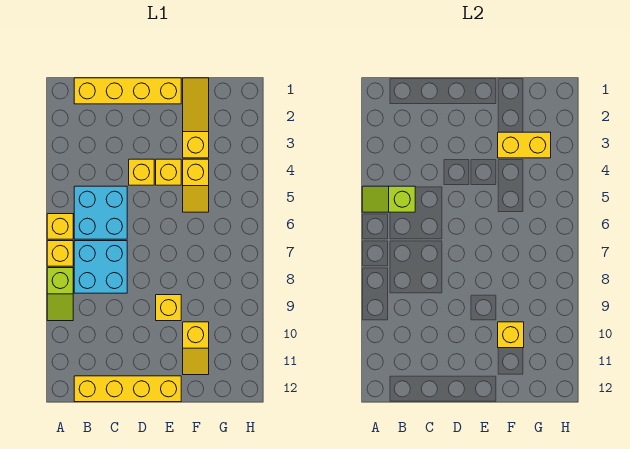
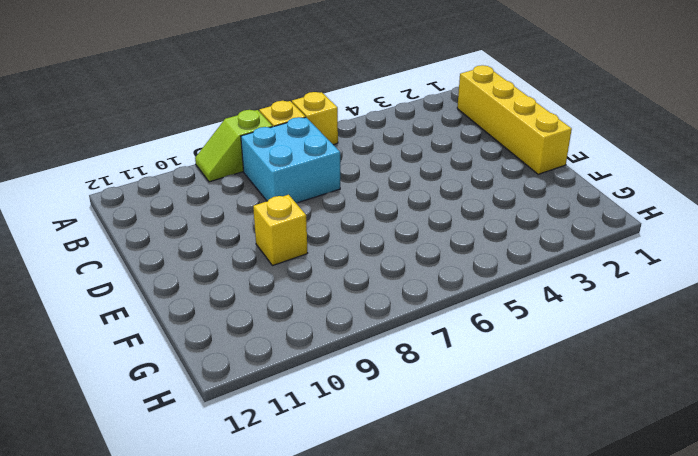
none -> cyan 2x2 brick [74,186,127,239]
none -> yellow 1x4 brick [74,376,181,402]
none -> yellow 1x1 brick [129,159,154,185]

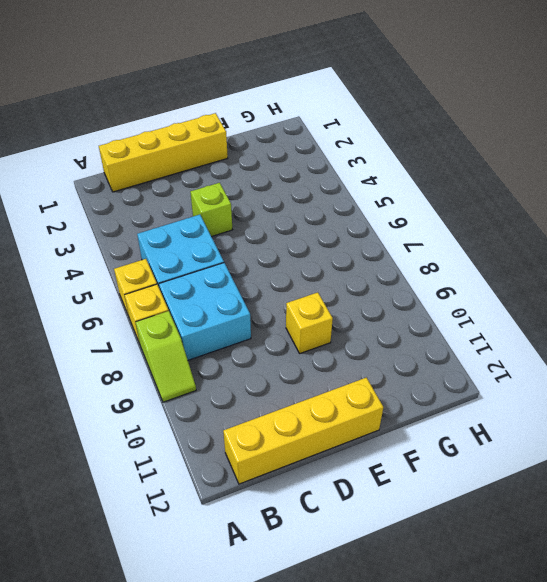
lime 1x1 brick [190,183,232,237] -> yellow 1x1 brick [129,159,154,185]
none -> yellow 1x1 brick [156,159,181,185]
none -> yellow 1x3 slope [183,78,209,158]
none -> yellow 1x2 slope [183,159,209,212]

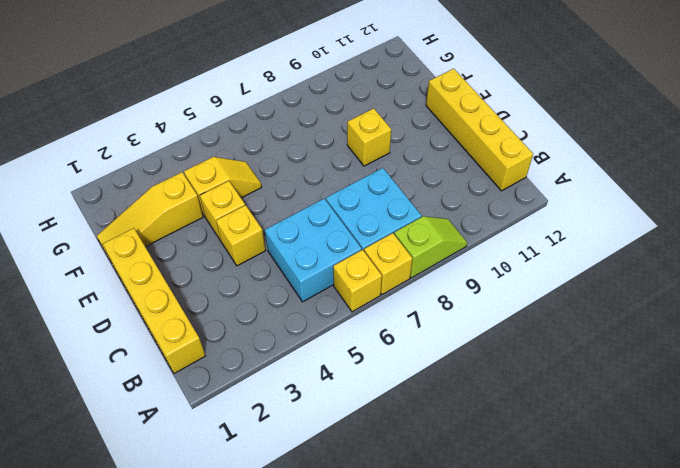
none -> yellow 1x2 slope [183,322,209,375]
none -> lime 1x2 slope [362,186,415,212]
none -> yellow 1x2 brick [498,132,551,158]

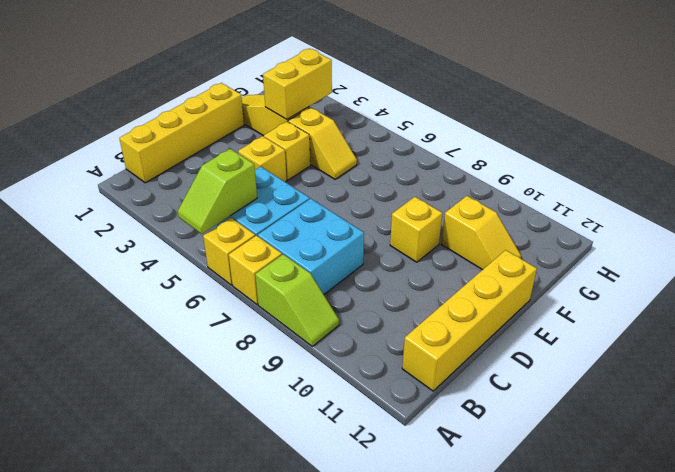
none -> yellow 1x1 brick [498,322,524,348]

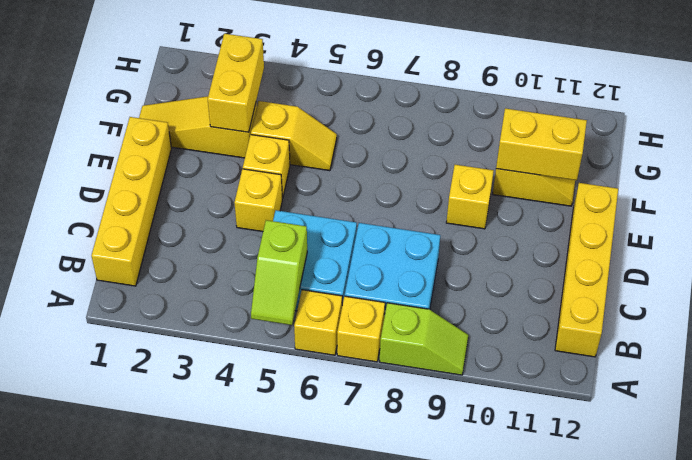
yellow 1x2 brick [496,108,587,180] -> yellow 1x1 brick [498,322,524,348]

